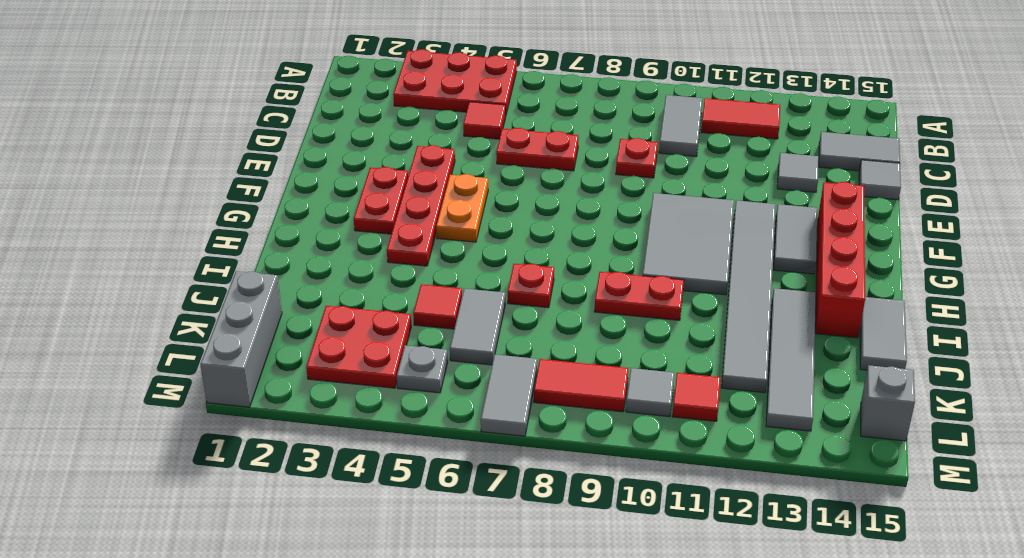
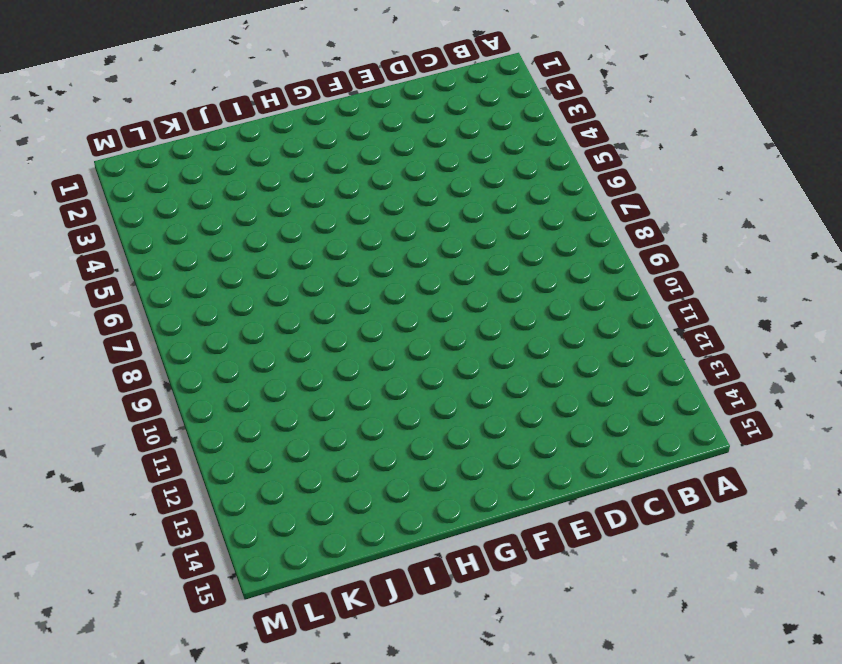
none -> red 2x3 plate [393,49,517,114]
none -> grey 1x2 tile [659,95,703,156]
none -> red 1x2 tile [701,98,780,139]
none -> red 1x1 tile [463,102,506,139]

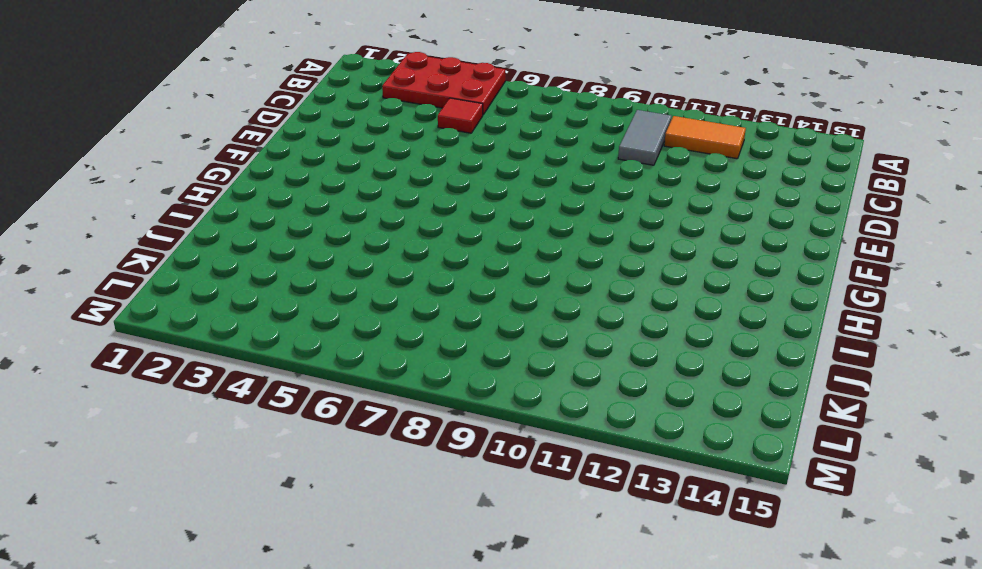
orange 1x2 tile [664,116,746,159] -> red 1x2 tile [701,98,780,139]
none -> grey 1x2 tile [819,132,900,171]
none -> red 1x2 plate [496,128,579,171]
none -> red 1x1 plate [616,138,658,178]
none -> grey 1x1 tile [777,153,819,192]

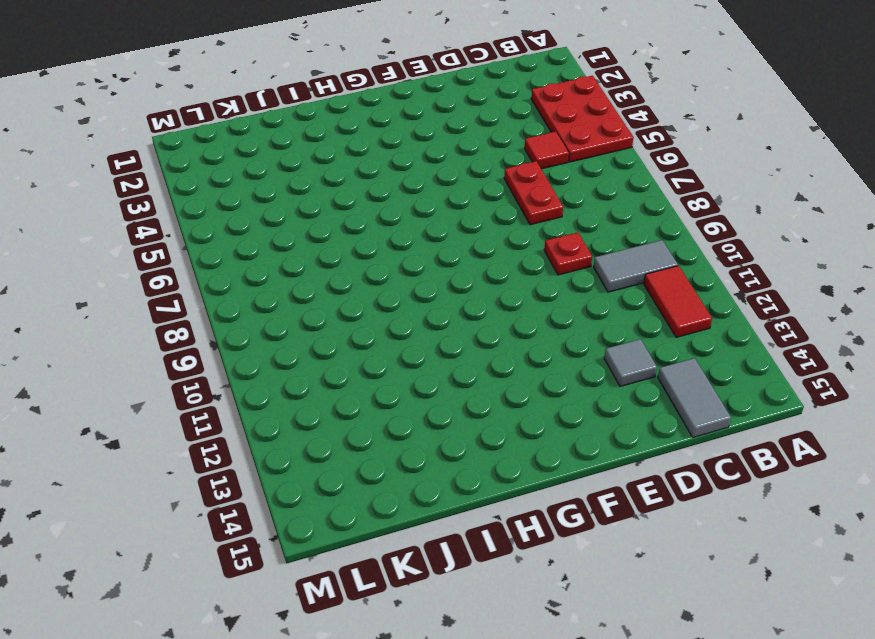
none -> grey 1x1 tile [859,160,901,200]
none -> red 1x4 plate [387,145,455,266]
none -> red 1x2 plate [354,167,408,234]
none -> orange 1x2 plate [436,174,488,242]

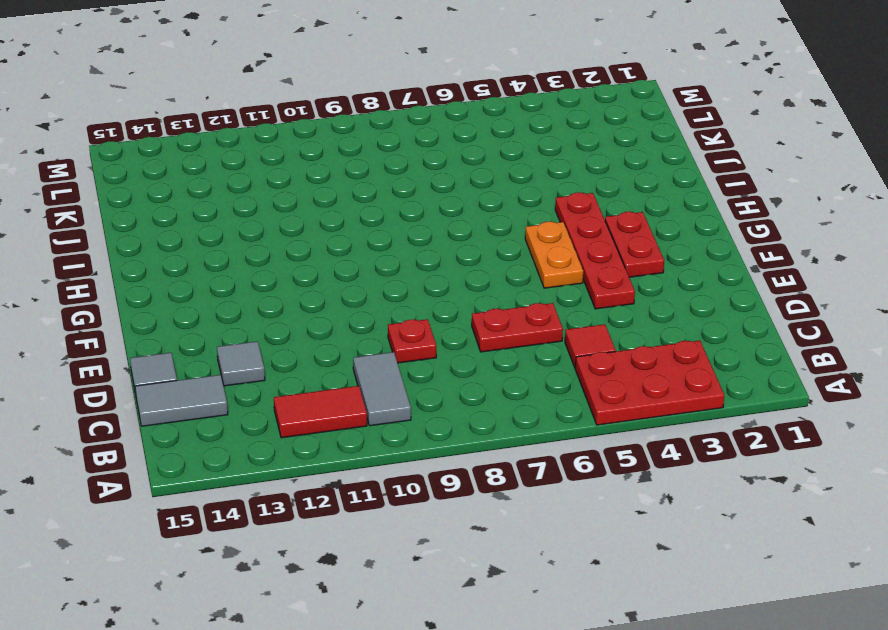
none -> grey 2x3 tile [643,193,734,295]
none -> grey 1x6 tile [722,200,776,393]
none -> grey 1x2 tile [774,204,818,274]
none -> red 1x4 brick [815,182,865,338]

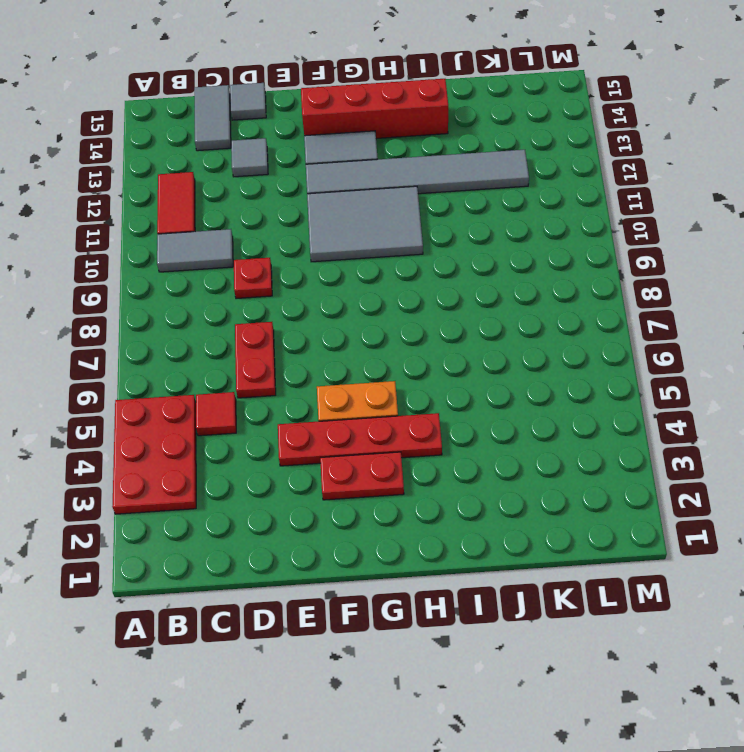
none -> red 1x1 plate [508,264,554,308]
none -> red 1x2 plate [594,272,684,320]
none -> grey 1x4 tile [766,288,816,431]
none -> grey 1x2 tile [860,297,907,370]

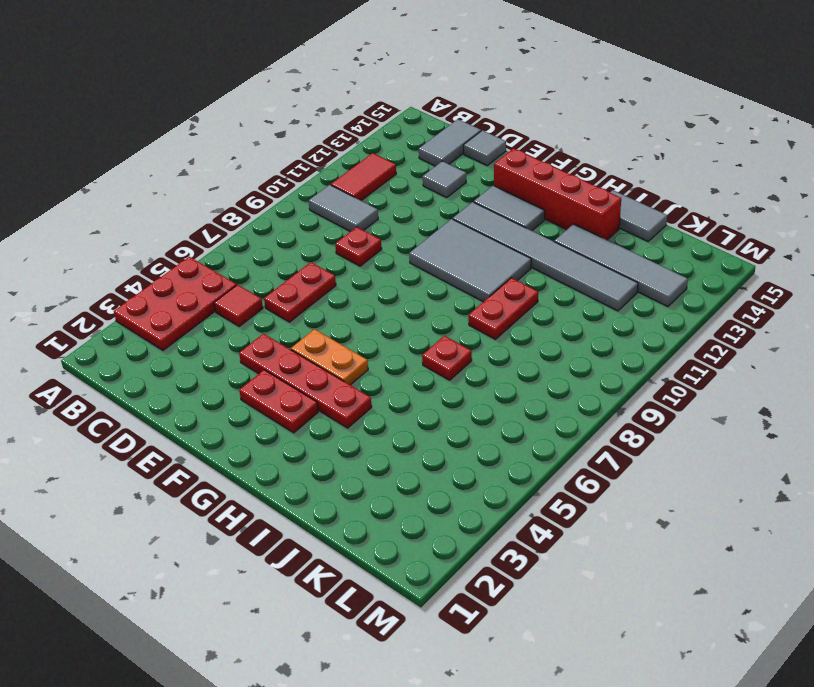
none -> red 1x1 tile [413,284,462,329]
none -> grey 1x2 tile [450,289,505,365]
none -> grey 1x3 brick [200,271,282,407]
none -> red 2x2 plate [306,306,411,388]

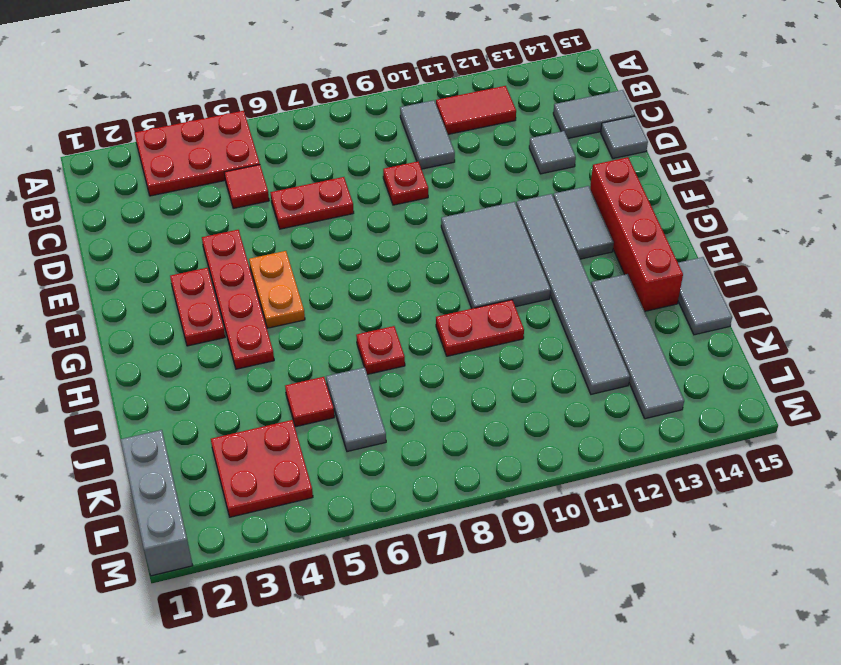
none -> grey 1x1 plate [397,345,448,393]
none -> grey 1x2 tile [481,354,537,436]
none -> red 1x2 tile [534,359,628,412]
none -> grey 1x1 tile [626,368,674,417]

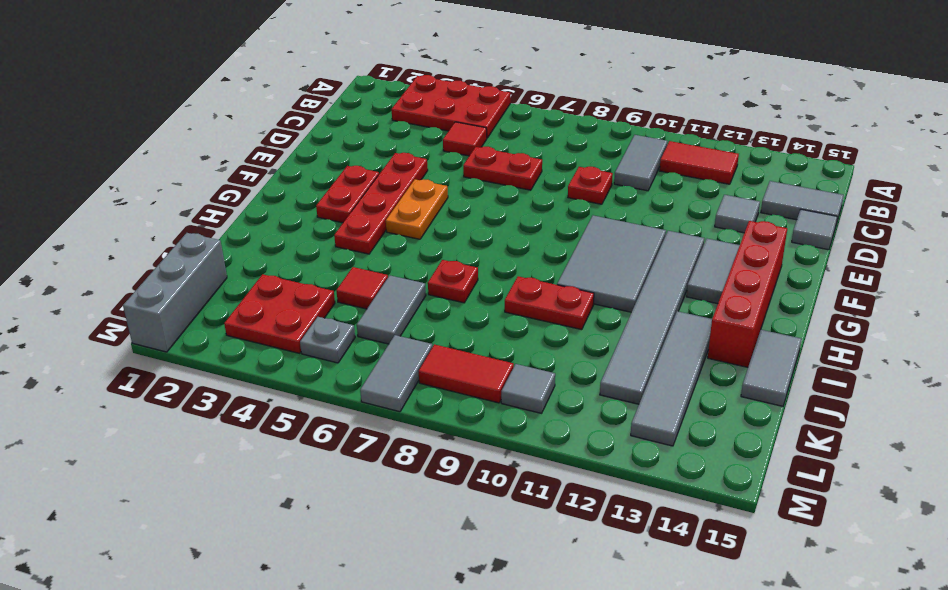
none -> red 1x1 tile [672,373,721,421]
none -> grey 1x1 brick [861,365,915,441]

